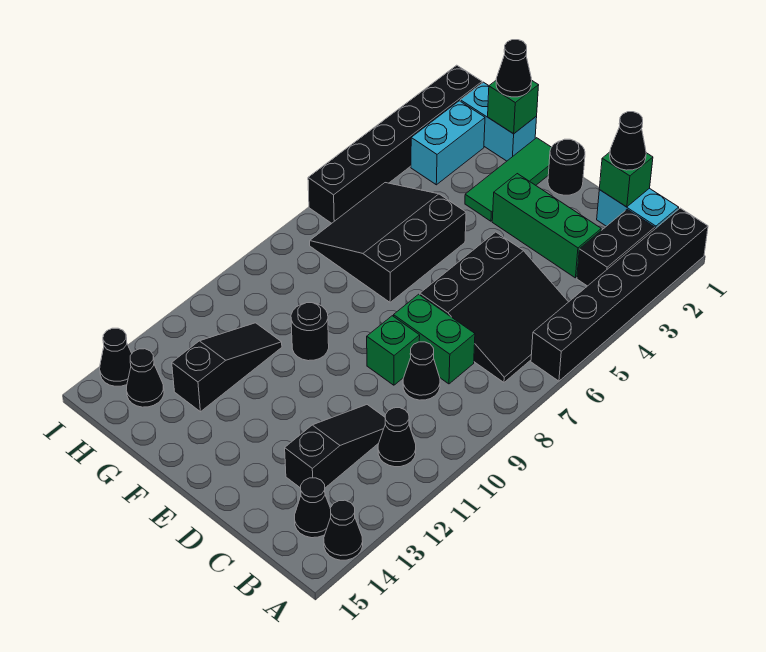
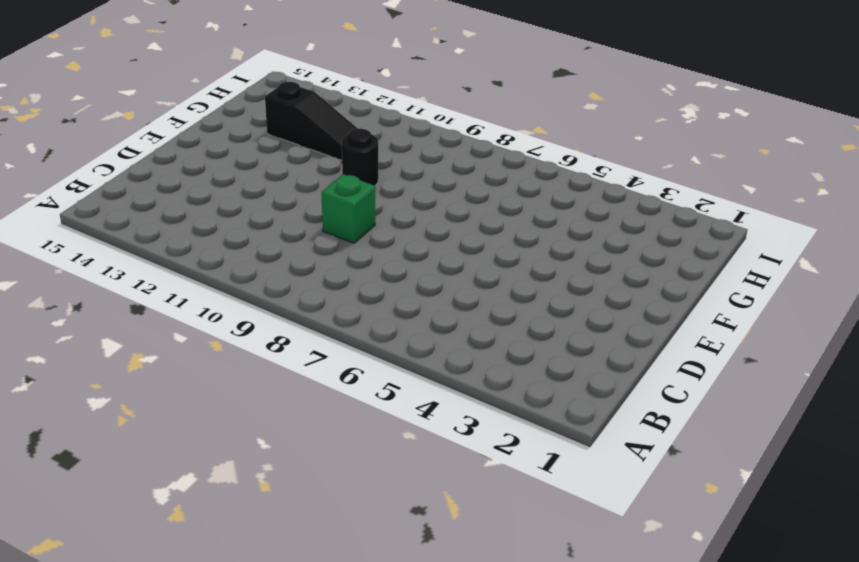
none -> black 1x6 brick [531,208,708,381]
none -> black 1x1 cone [324,500,363,560]
none -> cyan 1x2 brick [597,188,679,229]

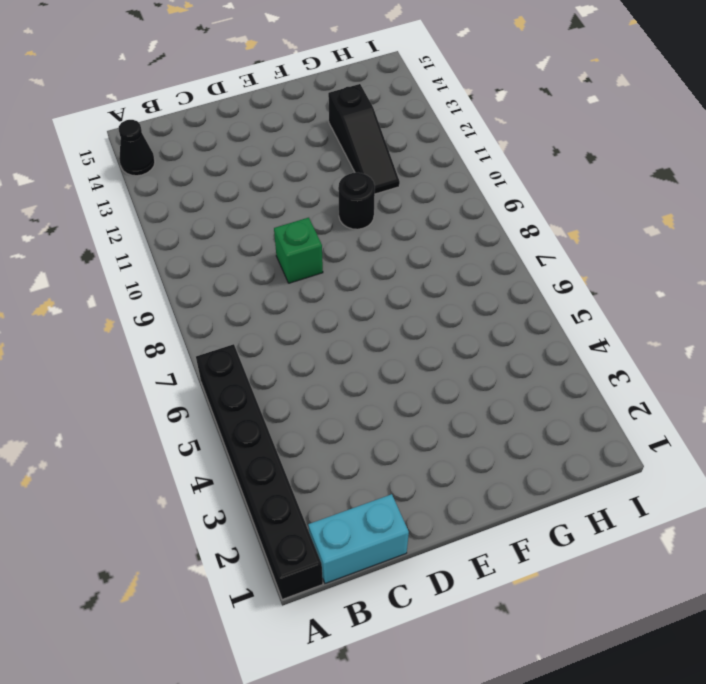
none -> black 1x2 brick [577,210,655,286]
none -> black 3x3 slope [420,232,568,382]
none -> black 1x1 cone [378,408,416,467]

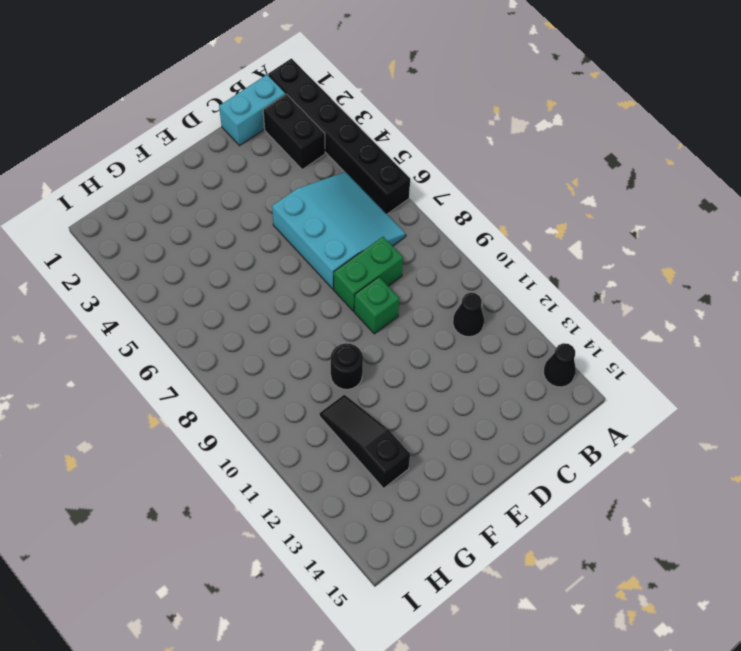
cyan 3x3 slope [272,172,406,289] -> black 3x3 slope [420,232,568,382]
none -> black 1x1 cone [295,478,331,538]
none -> green 1x3 brick [492,174,601,278]
none -> black 1x1 cone [403,342,440,400]

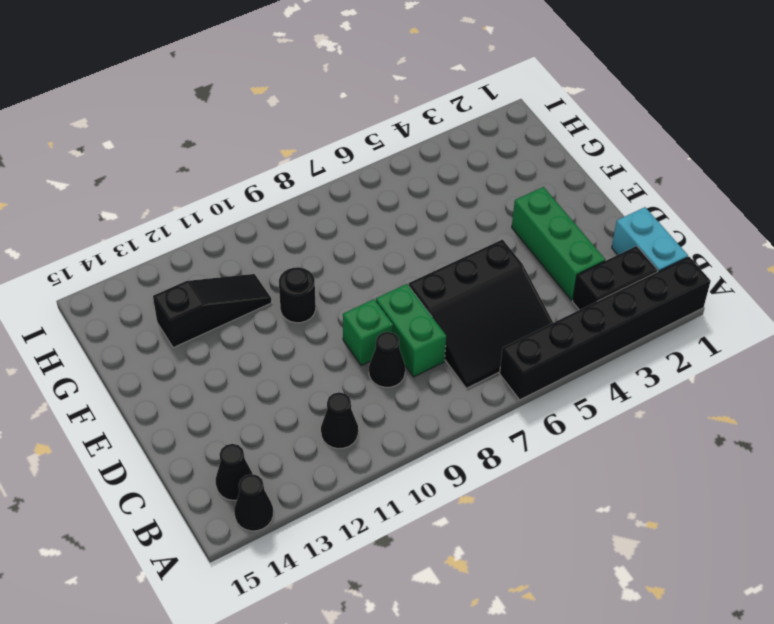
none -> black 1x3 slope [285,405,385,488]
none -> black 1x1 round brick [548,139,585,195]
none -> green 1x3 tile [465,138,551,221]

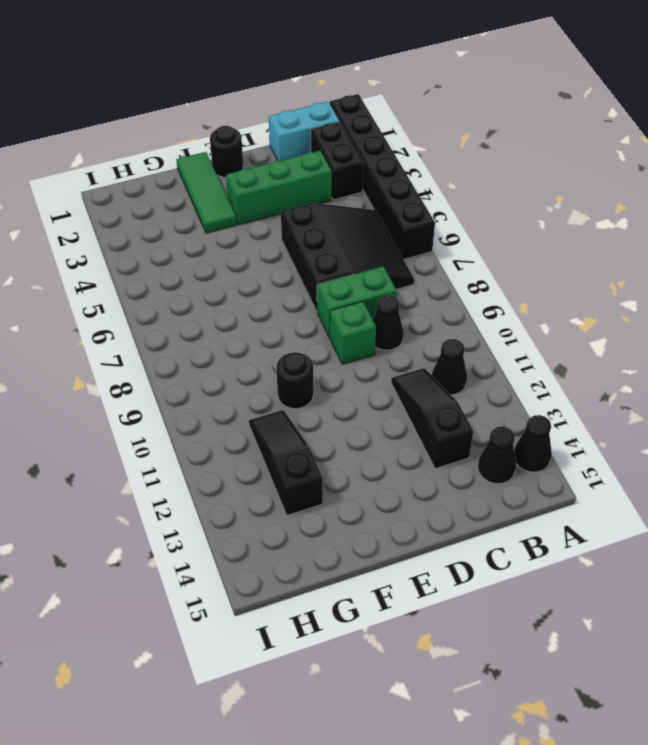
none -> black 3x3 slope [310,183,466,302]
none -> cyan 1x2 brick [460,82,537,161]
none -> cyan 1x2 brick [411,101,485,185]

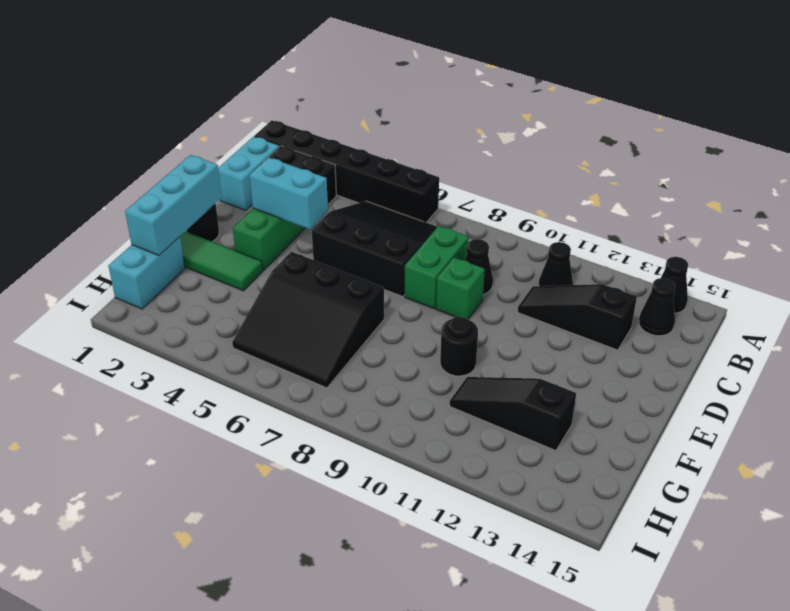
cyan 1x2 brick [249,157,328,229] -> cyan 1x2 brick moved to [411,101,485,185]
cyan 1x3 brick [125,155,222,256] -> green 1x1 brick [488,81,539,134]
none -> black 1x1 cone [126,349,164,407]
none -> black 1x6 brick [308,65,482,223]
none -> black 1x1 cone [100,328,132,386]

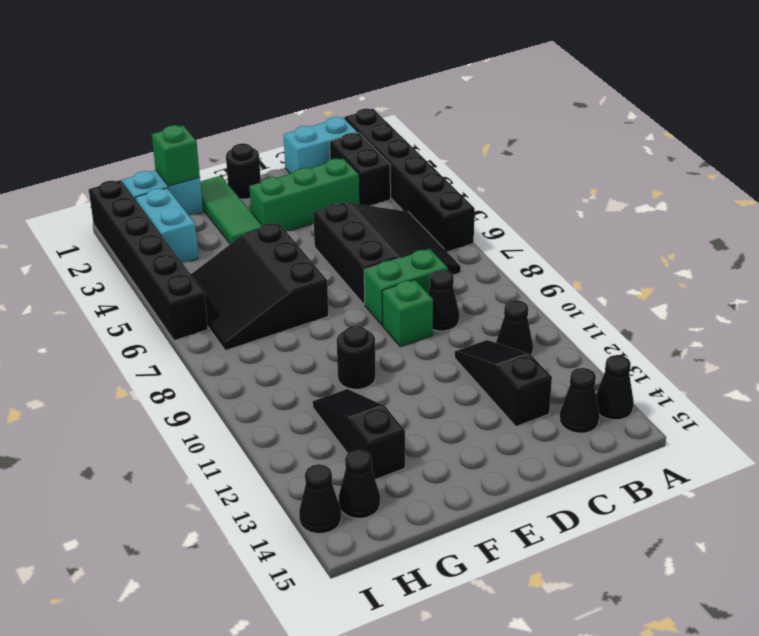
none -> green 1x1 brick [599,152,653,207]
none -> black 1x1 cone [610,112,646,170]
none -> black 1x1 cone [496,40,532,97]

